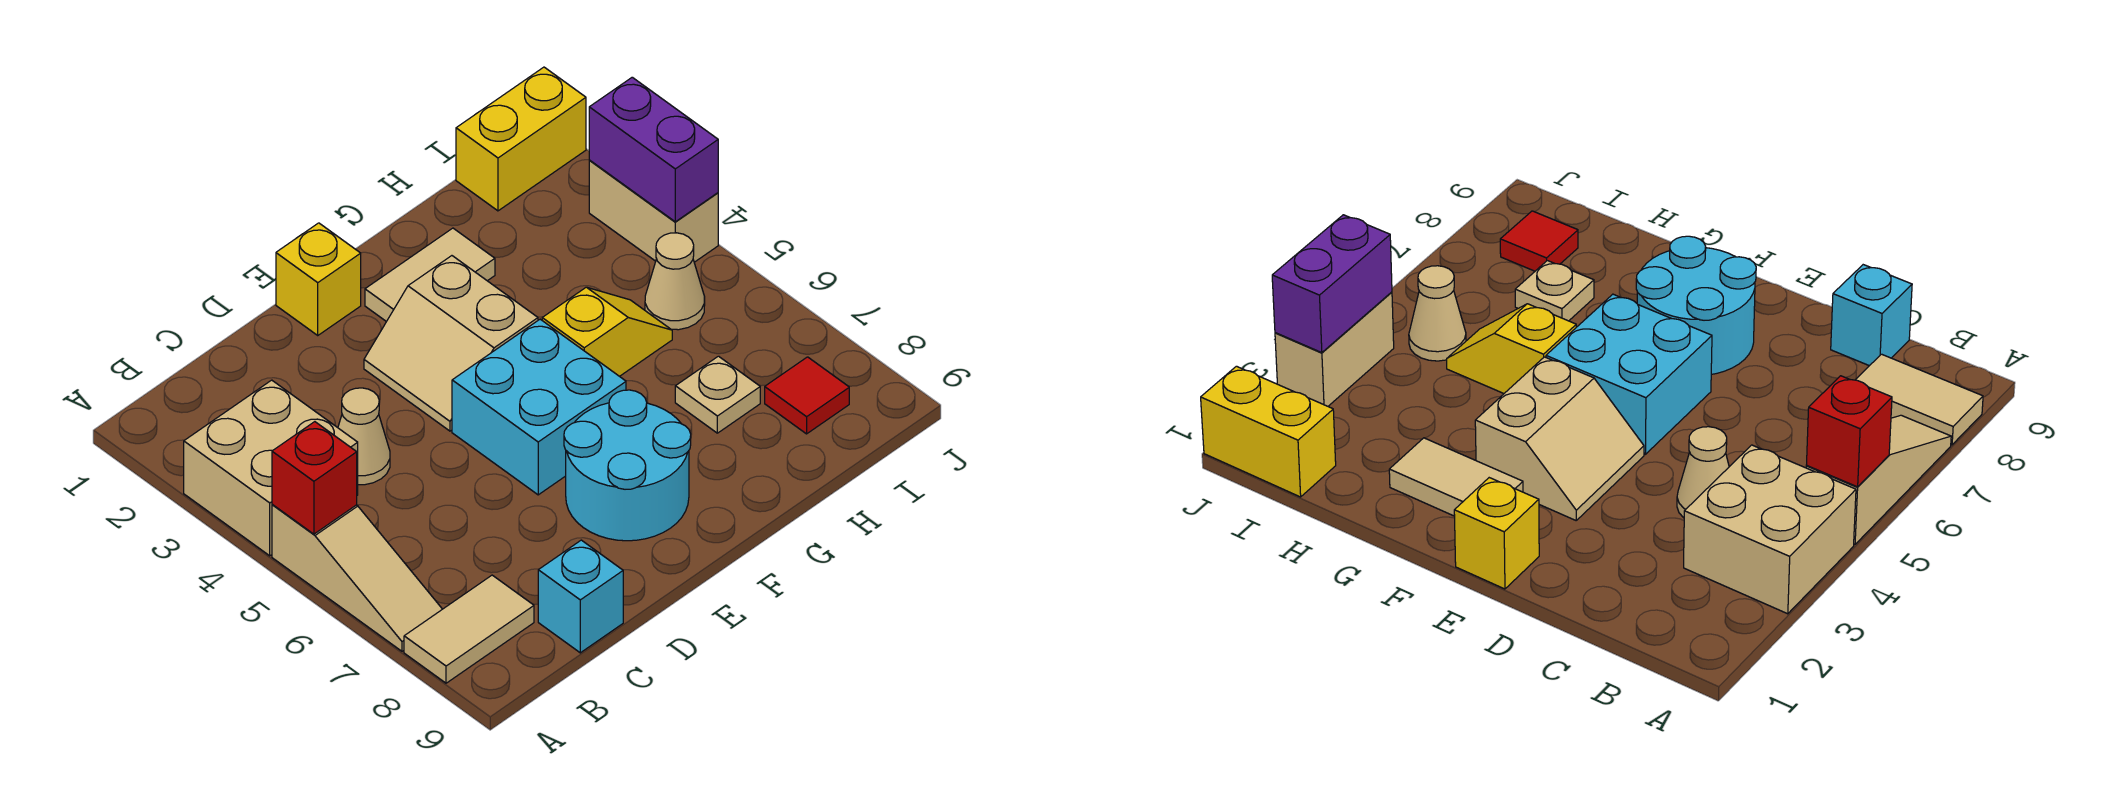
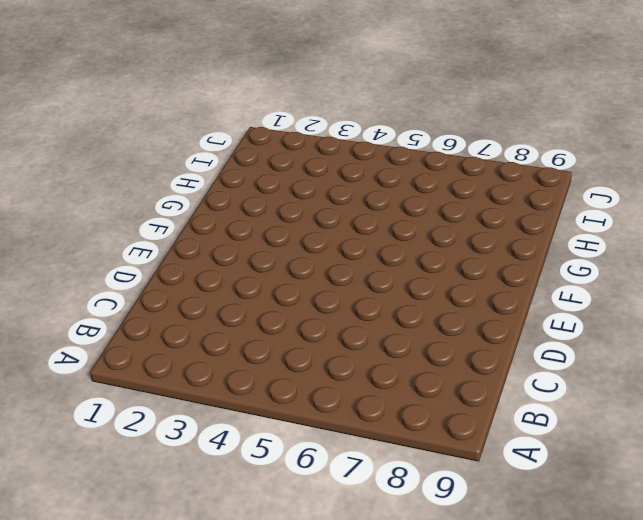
none -> tan 2x2 brick [184,380,358,556]
none -> tan 1x3 slope [272,504,442,651]
none -> tan 1x2 tile [404,575,534,683]

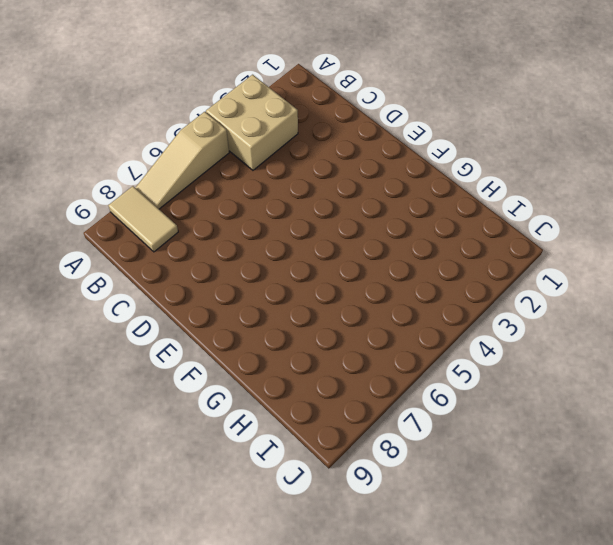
none -> tan 1x1 cone [338,388,390,485]
none -> cyan 1x1 brick [538,540,623,653]
none -> yellow 1x1 brick [276,223,361,335]

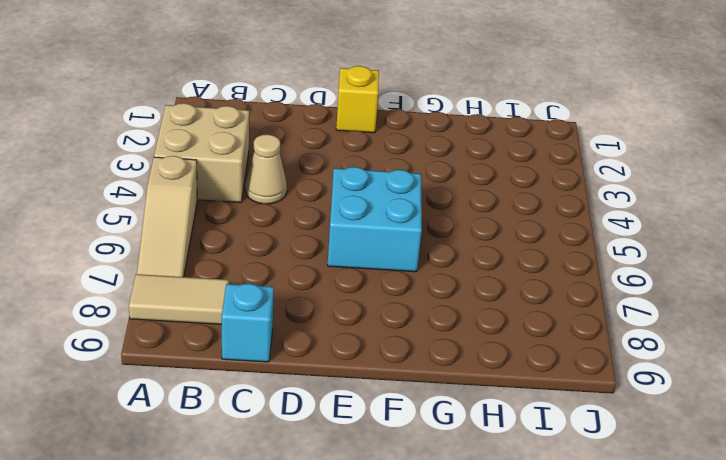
none -> tan 2x2 slope [364,256,538,431]
none -> cyan 2x2 round brick [564,390,691,541]
none -> tan 1x2 tile [365,228,495,321]

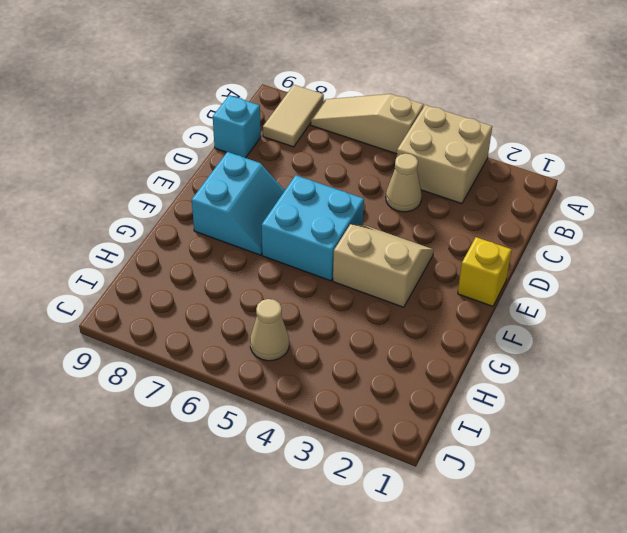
cyan 2x2 slope [192,152,285,255] -> cyan 2x2 round brick [564,390,691,541]
none -> tan 1x2 tile [365,228,495,321]
none -> yellow 1x2 slope [542,287,672,376]
none -> tan 1x1 plate [675,356,760,433]

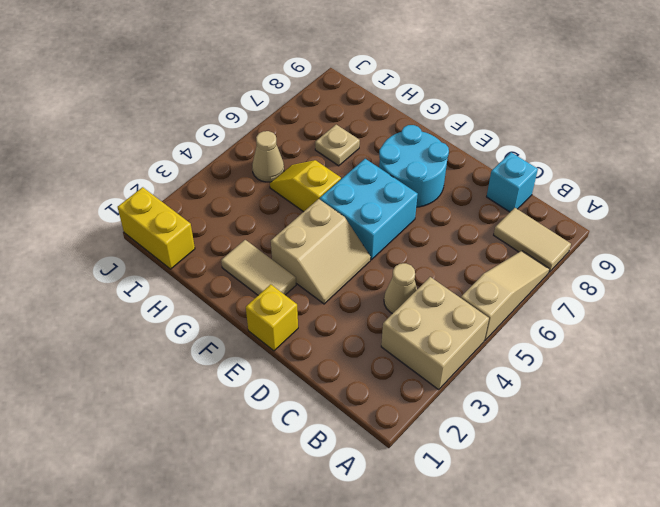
none -> red 1x1 tile [765,357,849,434]
none -> tan 1x2 brick [589,161,718,262]
none -> red 1x1 brick [272,422,357,534]

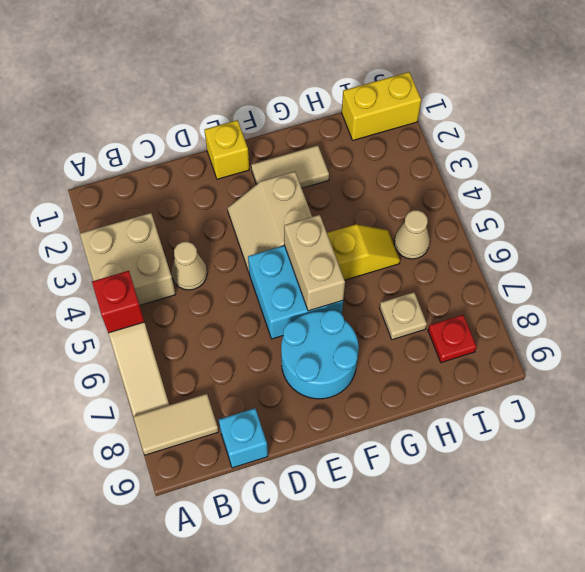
tan 1x2 brick [284,215,345,311] -> tan 1x2 brick moved to [589,161,718,262]
red 1x1 plate [428,315,477,363] -> red 1x1 tile [765,357,849,434]
none -> purple 1x2 brick [589,77,718,222]

